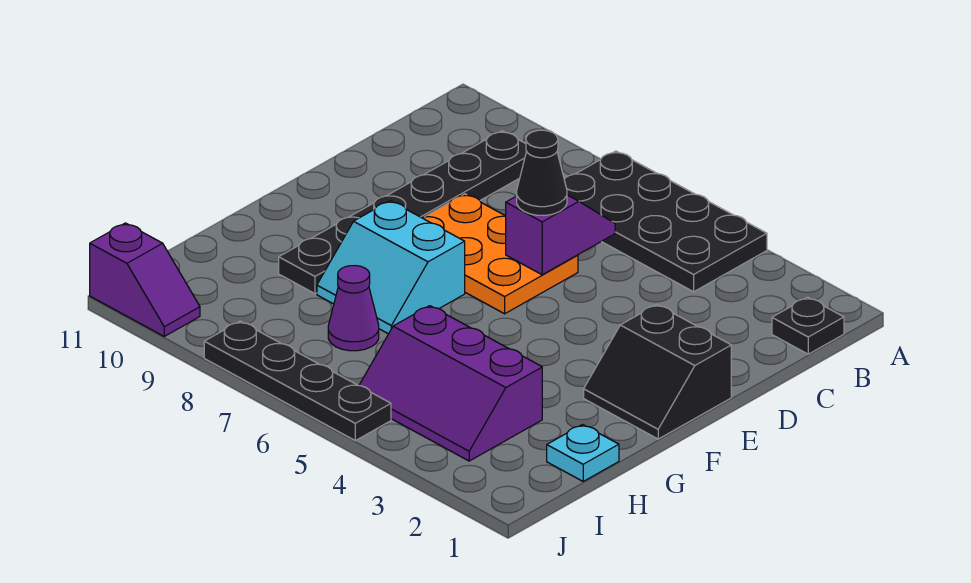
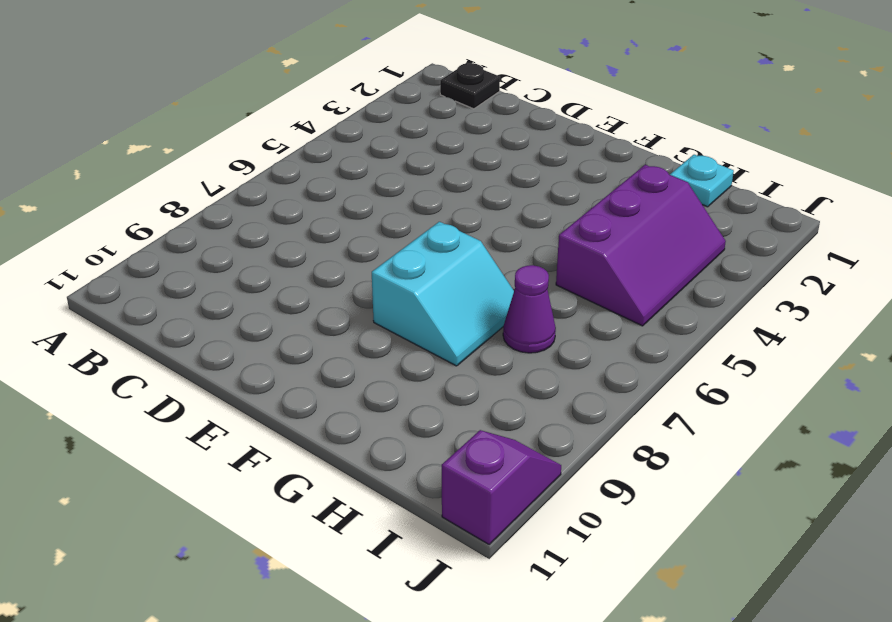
none -> black 2x4 plate [564,151,767,292]
none -> black 1x6 plate [279,131,527,294]
none -> orange 2x3 plate [422,194,578,314]

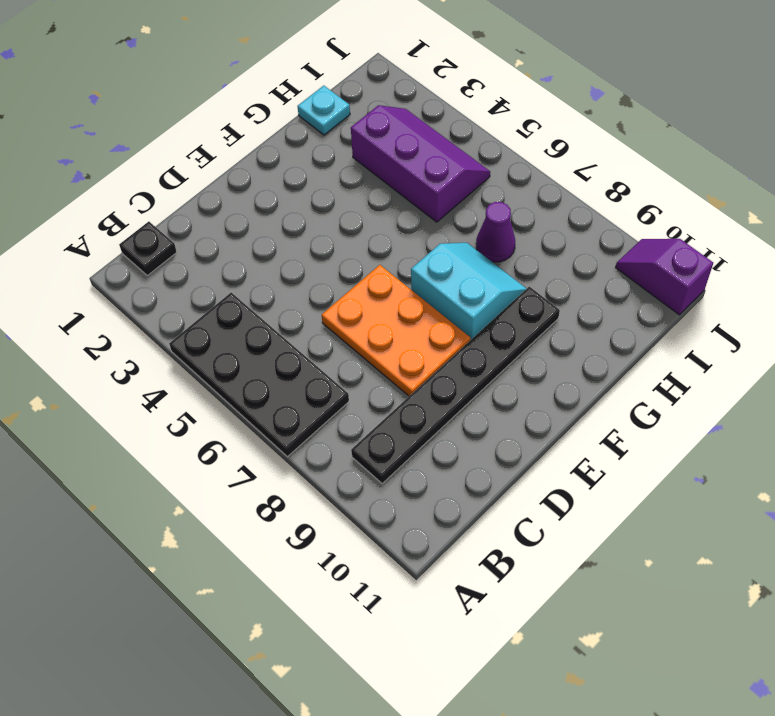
none -> black 2x2 slope [584,305,731,439]
none -> black 1x4 plate [204,321,391,441]
none -> purple 1x2 slope [506,195,615,275]

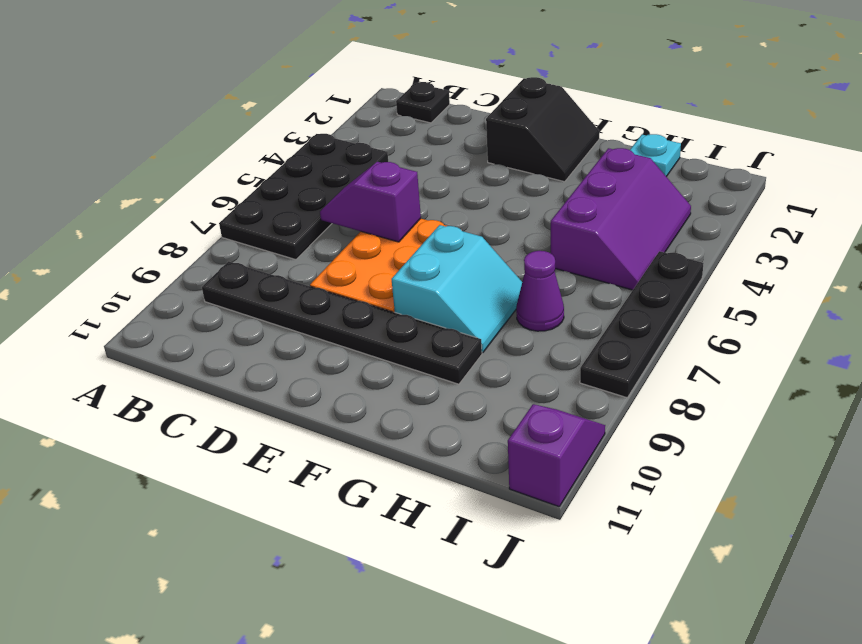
none -> black 1x1 cone [517,130,567,215]

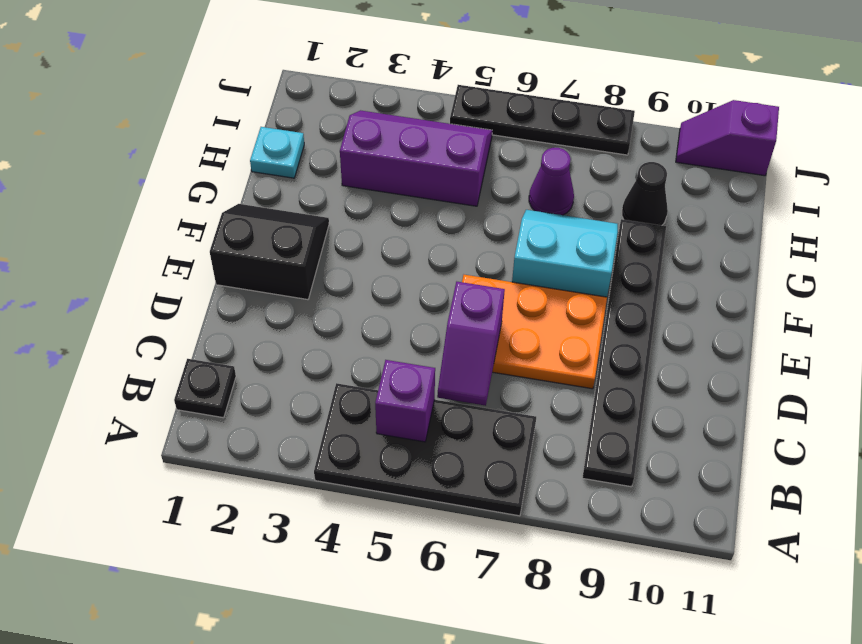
purple 1x1 brick [375,360,435,442] -> none
black 1x1 cone [622,162,668,225] -> black 1x1 cone moved to [517,130,567,215]

